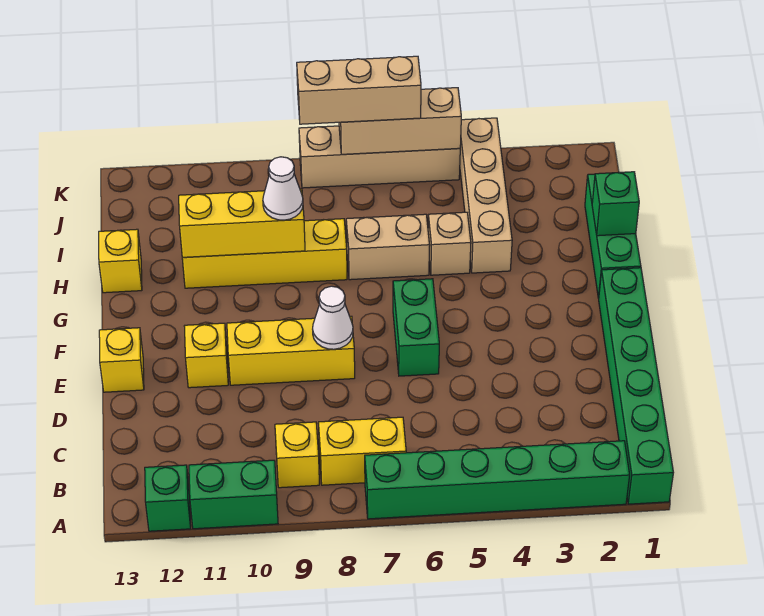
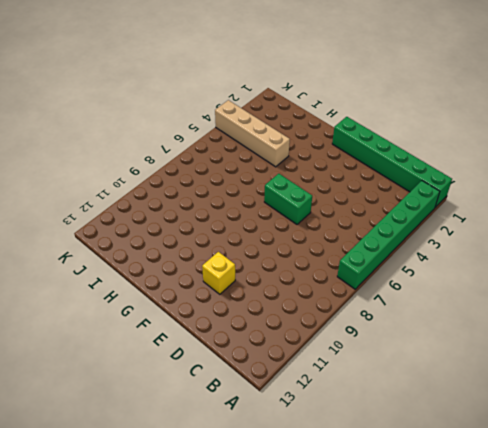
none -> green 1x2 brick [189,460,278,529]
none -> green 1x1 brick [145,465,191,531]
none -> yellow 1x2 brick [318,417,406,485]

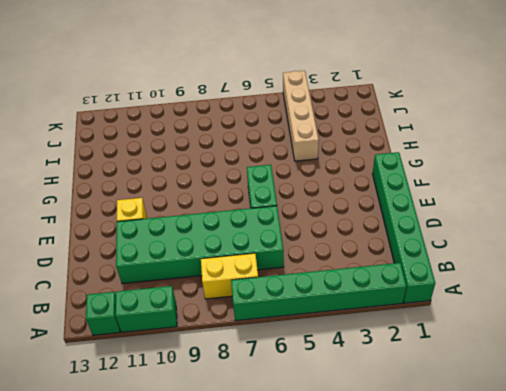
green 2x6 brick [116,206,284,284] -> none
none -> yellow 1x1 brick [275,422,319,488]
none -> yellow 1x3 brick [227,316,355,385]
none -> yellow 1x1 brick [99,328,144,392]

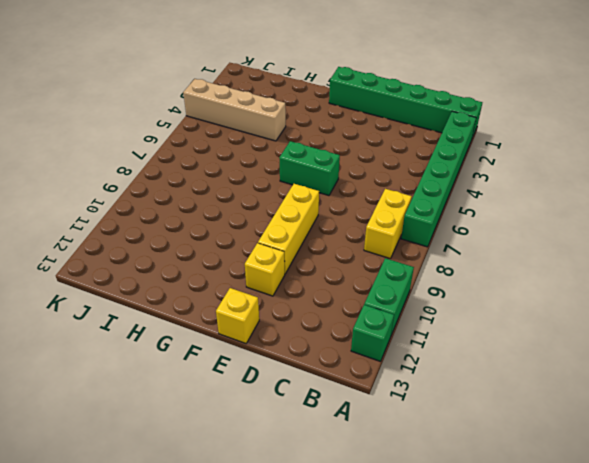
none -> yellow 1x1 brick [275,422,319,488]
none -> green 1x3 brick [585,174,641,298]
none -> tan 1x1 brick [428,212,471,275]

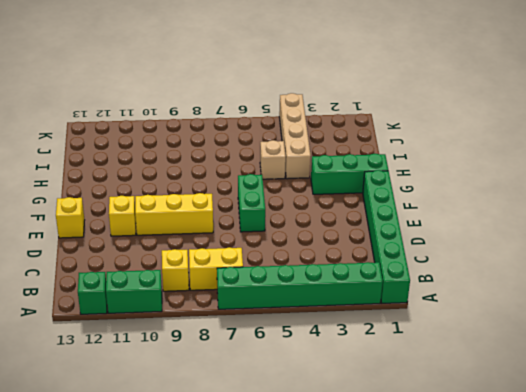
green 1x3 brick [311,154,388,194] -> green 1x3 brick turned to [585,174,641,298]
none -> tan 1x2 brick [346,214,430,280]
none -> yellow 1x4 brick [182,219,347,288]
none -> yellow 1x1 brick [99,229,142,293]

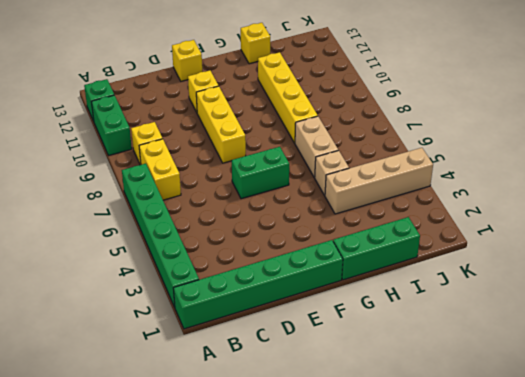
none -> tan 1x4 brick [299,126,460,188]
none -> white 1x1 cone [313,286,353,349]
none -> green 1x1 brick [592,172,639,236]

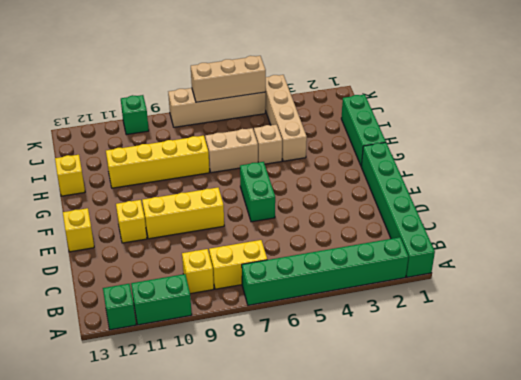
green 1x1 brick [121,95,149,135] -> green 1x1 brick moved to [592,172,639,236]
none -> white 1x1 cone [313,286,353,349]
none -> yellow 1x3 brick [179,189,305,257]
none -> white 1x1 cone [263,157,303,220]

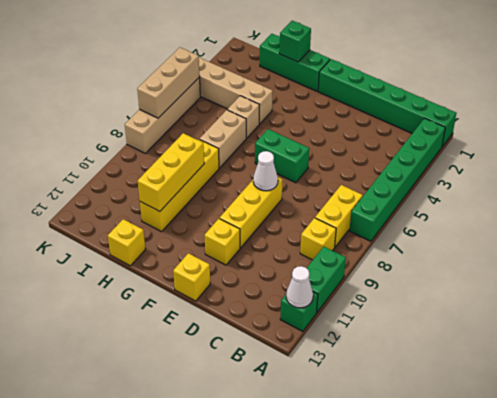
white 1x1 cone [286,266,313,308] -> white 1x1 cone moved to [263,157,303,220]
none -> tan 1x3 brick [297,56,421,124]

